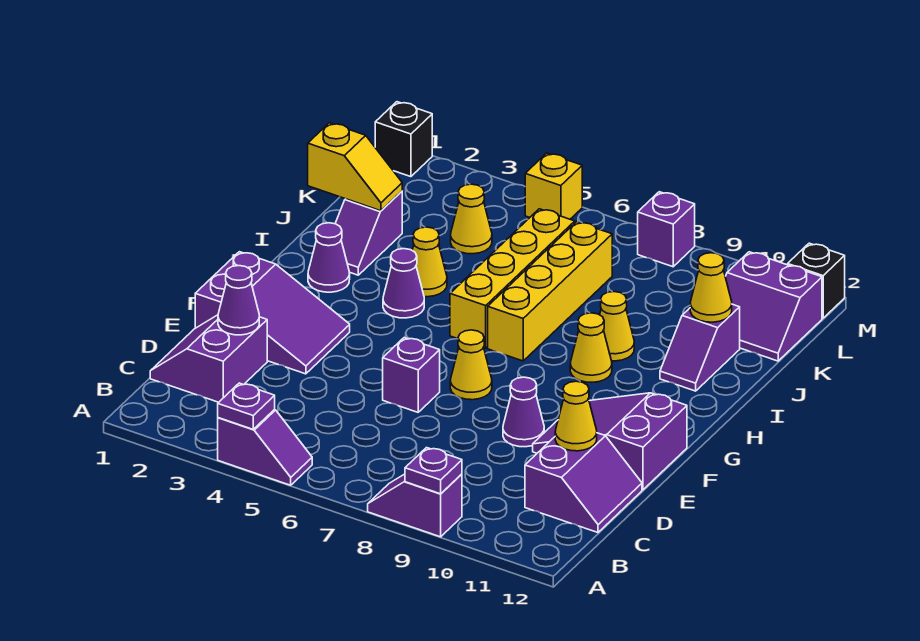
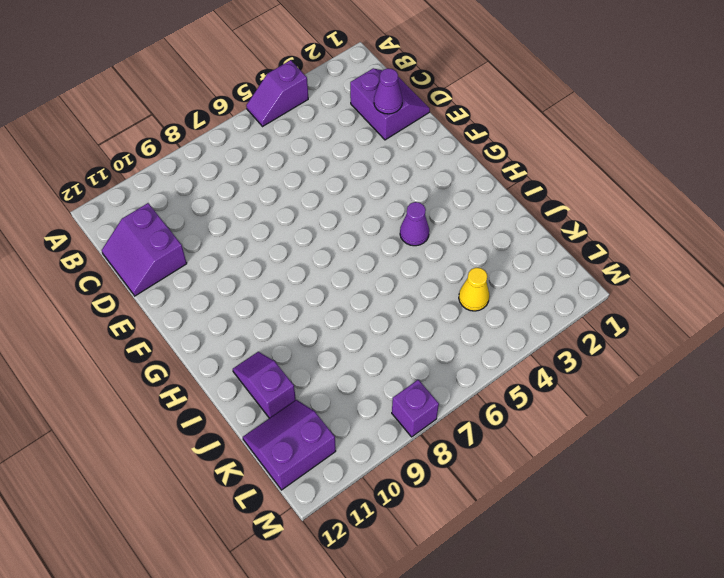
none -> purple 1x2 slope [368,474,462,537]
none -> purple 2x3 slope [195,252,350,374]
none -> purple 1x1 brick [383,338,440,412]
none -> purple 1x1 cone [503,377,544,447]

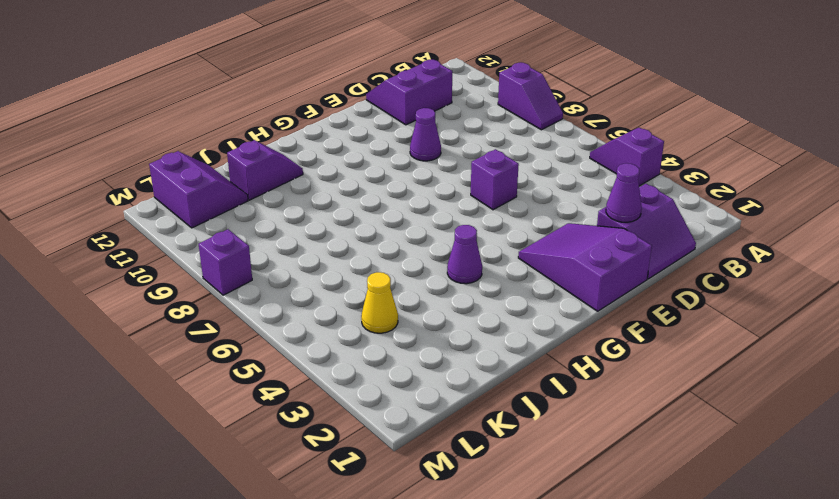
none -> purple 2x3 slope [533,393,687,490]
none -> yellow 1x1 cone [450,330,492,400]
none -> purple 1x1 cone [308,223,350,292]
none -> yellow 1x4 brick [450,209,575,348]

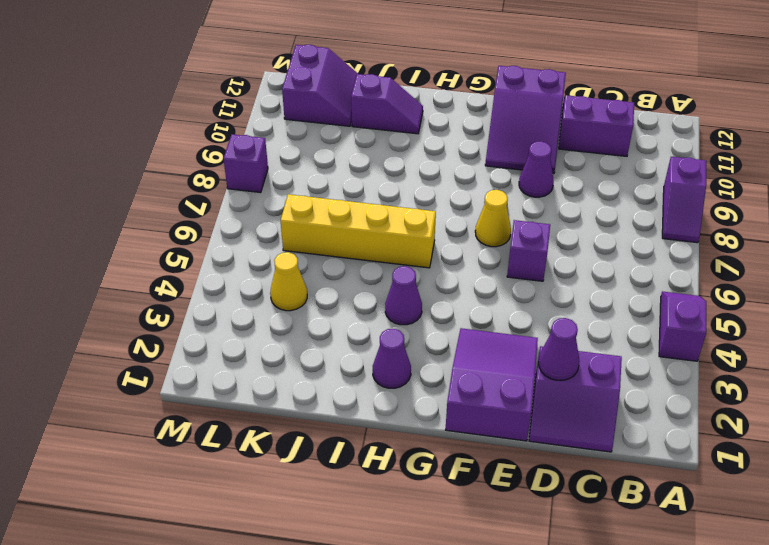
none -> yellow 1x4 brick [488,222,612,361]
none -> yellow 1x1 cone [570,313,612,382]
none -> purple 1x2 slope [335,191,402,275]
none -> yellow 1x1 cone [412,227,447,297]

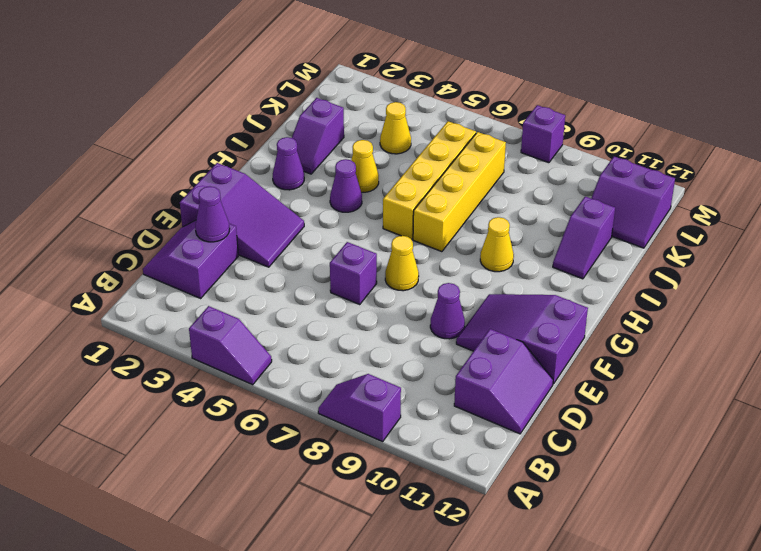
none -> yellow 1x1 cone [600,292,634,361]
none -> black 1x1 brick [375,102,432,177]
none -> yellow 1x1 brick [525,153,582,219]
none -> black 1x1 brick [788,243,845,318]

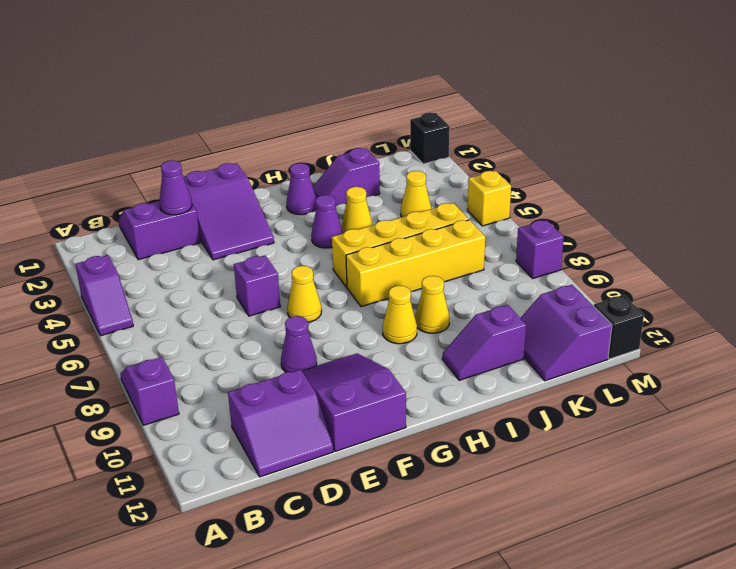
none -> purple 1x1 plate [218,383,275,429]
none -> purple 1x1 plate [405,448,462,494]
none -> yellow 1x1 cone [555,381,597,451]
none -> yellow 1x2 slope [308,123,402,211]

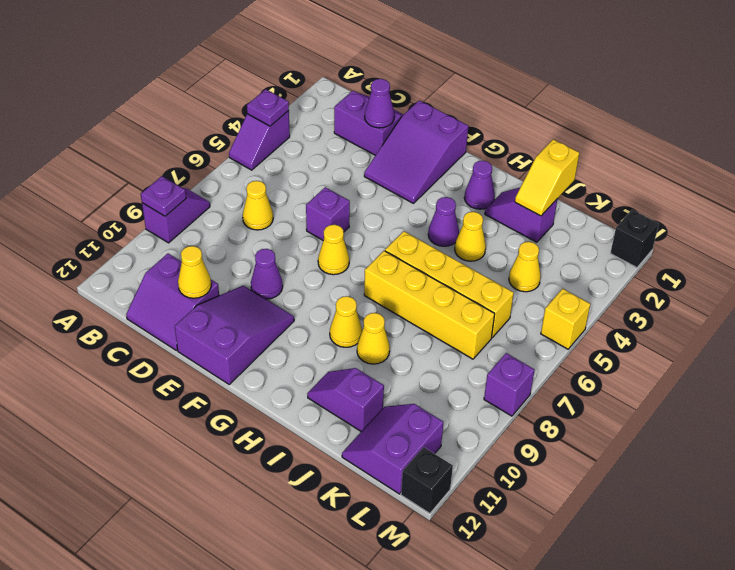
yellow 1x1 cone [243,181,273,230] -> yellow 1x1 cone moved to [690,253,732,322]

